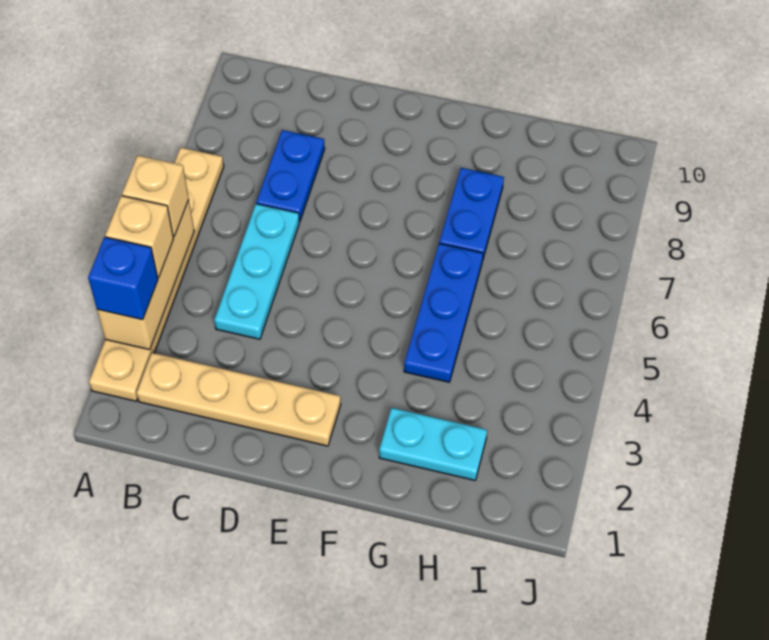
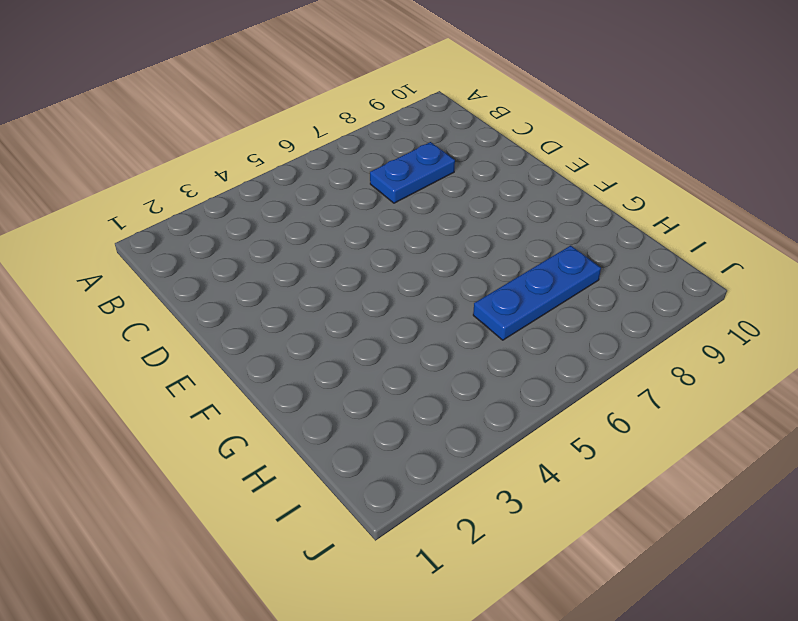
blue 1x3 plate [473,246,601,340] -> blue 1x3 plate moved to [404,244,483,382]
none -> tan 1x6 plate [89,148,224,401]
none -> tan 1x4 plate [137,353,341,446]

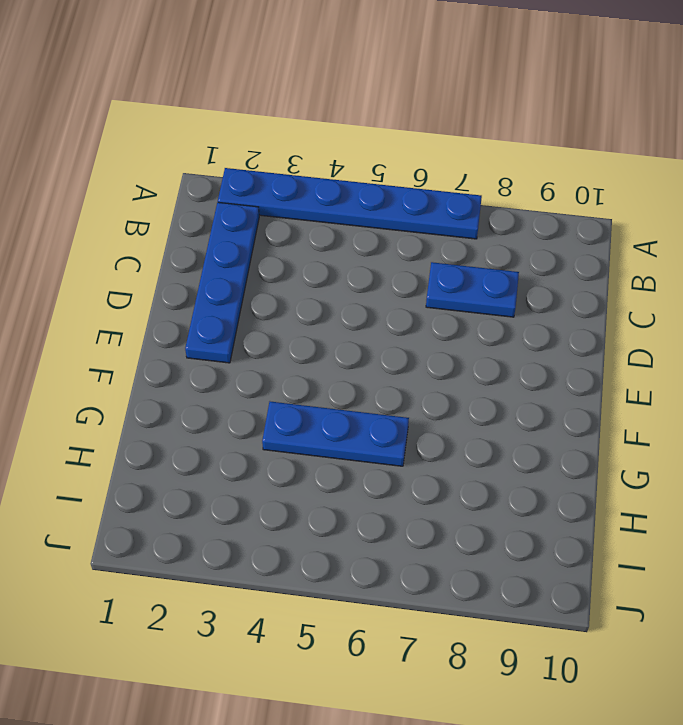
blue 1x6 plate [218,168,482,239] -> tan 1x6 plate [89,148,224,401]
blue 1x4 plate [185,202,259,363] -> tan 1x4 plate [137,353,341,446]
none -> cyan 1x3 plate [214,204,300,339]
none -> cyan 1x2 plate [379,408,487,480]

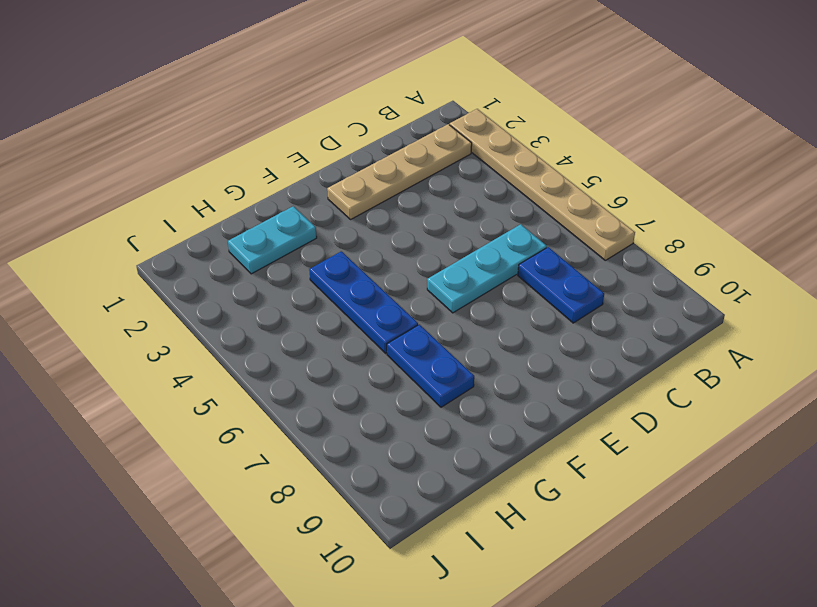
cyan 1x3 plate [427,224,547,313] -> cyan 1x3 plate turned to [214,204,300,339]
none -> tan 1x3 brick [97,200,194,350]
none -> blue 1x1 brick [88,237,158,320]

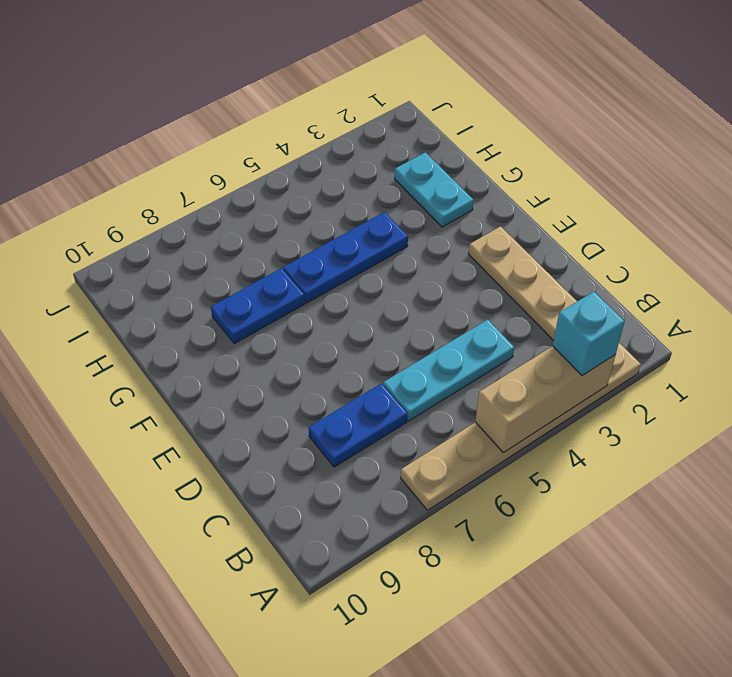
cyan 1x1 brick [553,292,625,376] -> blue 1x1 brick [88,237,158,320]
none -> tan 1x1 brick [105,196,174,278]
none -> tan 1x1 brick [122,156,189,237]

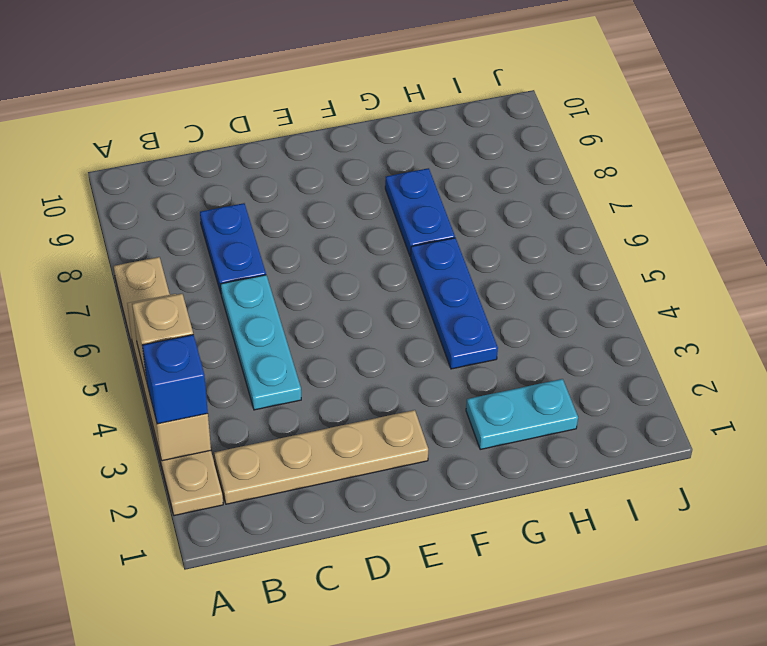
none -> tan 1x1 brick [122,156,189,237]

